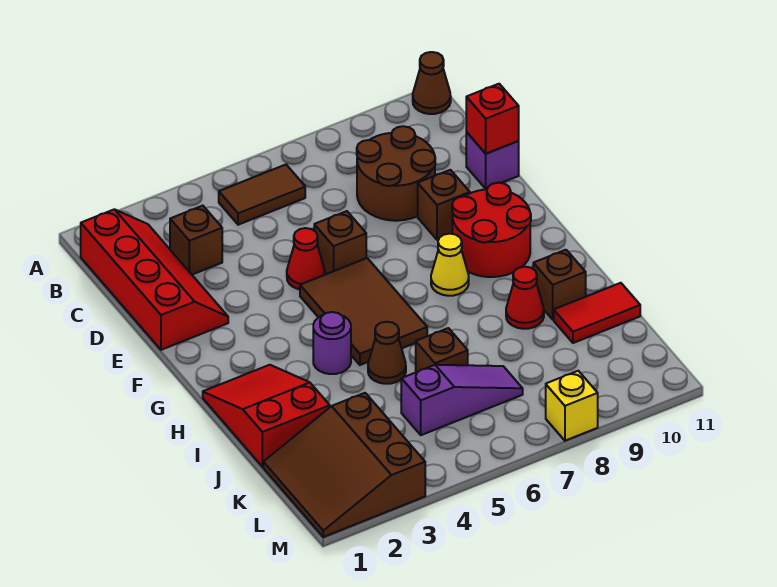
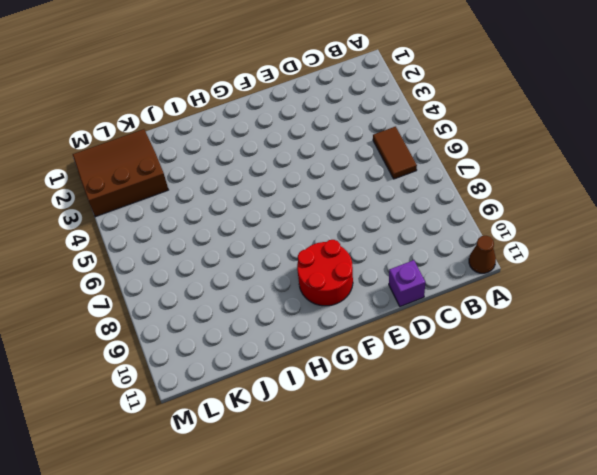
none -> red 2x4 slope [81,209,228,350]
none -> brown 1x1 brick [170,206,222,275]
none -> brown 2x2 round brick [357,126,435,221]

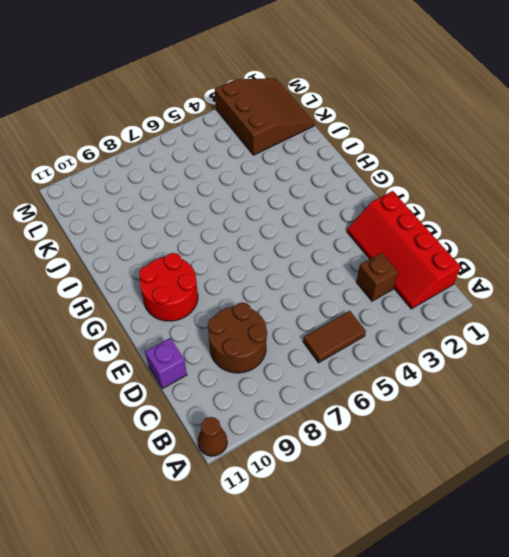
none -> red 1x1 cone [287,228,325,289]
none -> brown 1x1 brick [314,211,366,274]
none -> brown 1x1 brick [418,170,470,240]

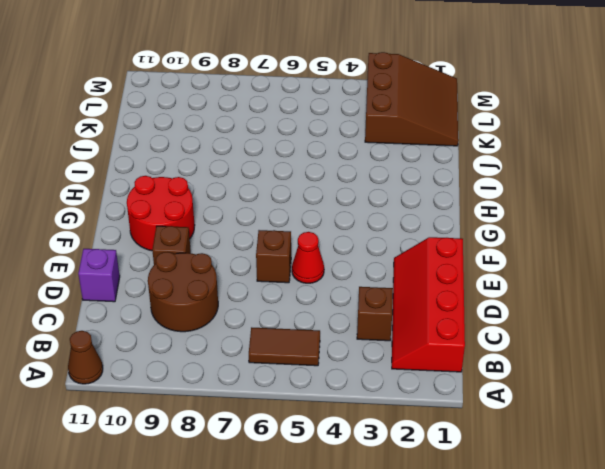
none -> brown 2x3 tile [300,258,427,365]
none -> yellow 1x1 cone [431,234,469,296]
none -> red 2x3 slope [203,365,330,467]

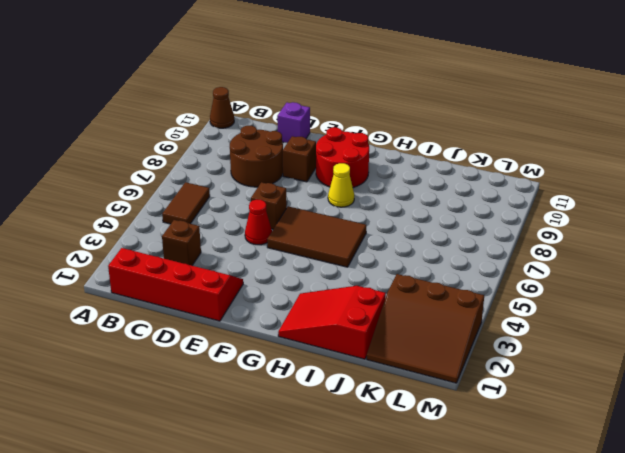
none -> purple 1x1 round brick [313,312,351,374]
none -> brown 1x1 cone [368,322,406,384]
none -> red 1x1 cone [506,267,544,329]

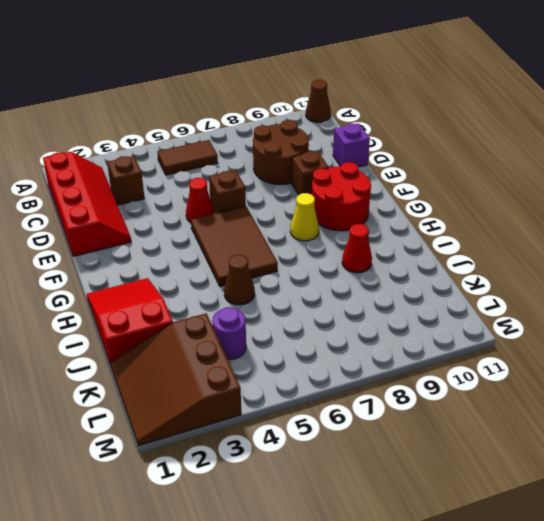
purple 1x1 round brick [212,307,246,360] -> purple 1x1 round brick moved to [313,312,351,374]
none -> brown 1x1 brick [533,250,586,320]
none -> brown 1x1 brick [416,328,468,372]
none -> red 1x2 tile [554,283,640,343]

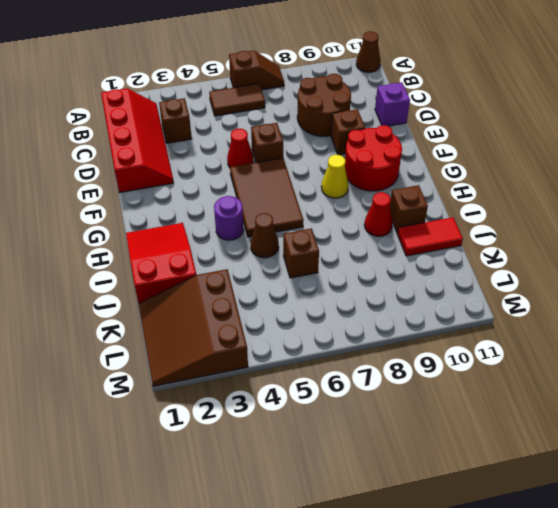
brown 1x2 slope [229,50,284,90] -> none
none -> purple 1x3 slope [401,365,523,435]
none -> yellow 1x1 brick [546,371,598,441]
none -> red 1x1 brick [466,84,519,153]

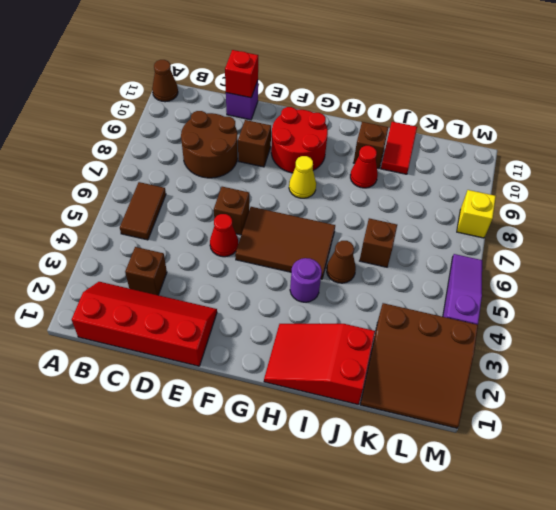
purple 1x3 slope [443,254,482,325] -> purple 1x3 slope moved to [401,365,523,435]

